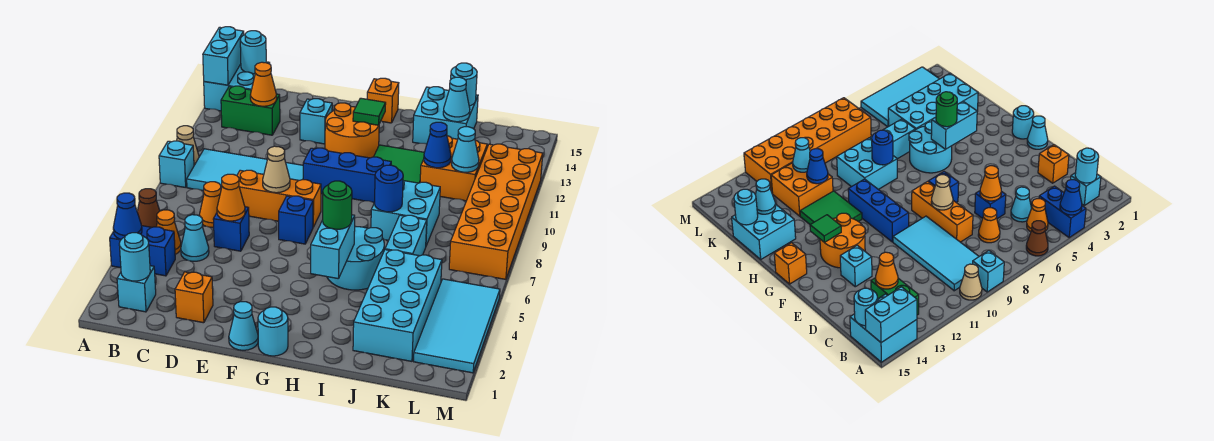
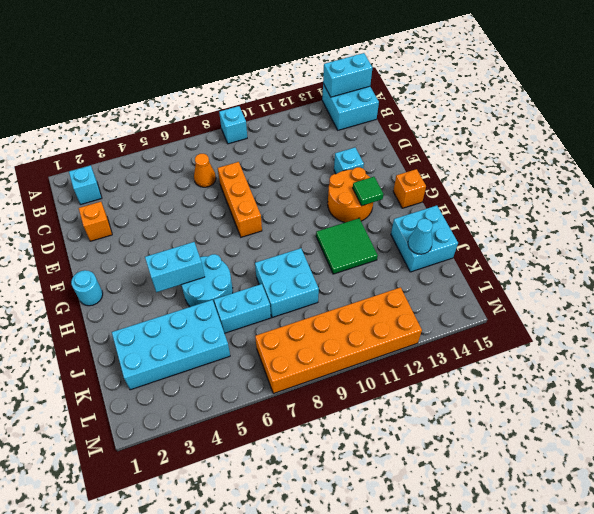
none -> blue 1x2 brick [110,226,175,276]
none -> brown 1x1 cone [137,189,160,227]
none -> tan 1x1 cone [177,126,199,165]
none -> orange 1x1 cone [157,210,181,254]

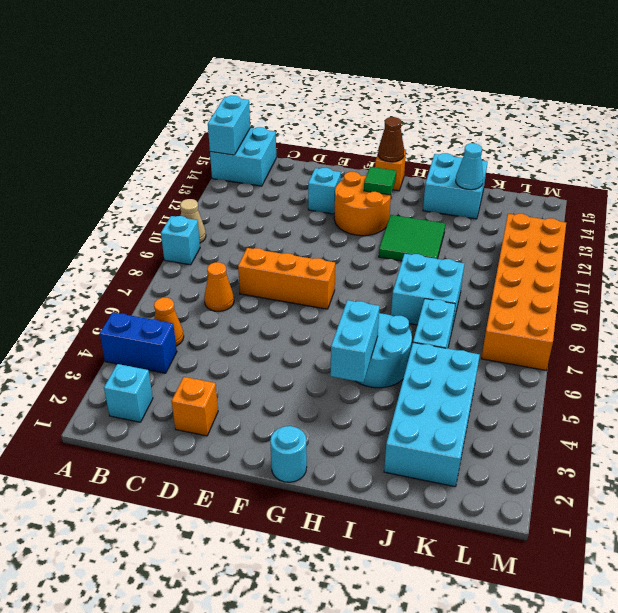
brown 1x1 cone [378,117,404,162] -> brown 1x1 cone moved to [137,189,160,227]
none -> cyan 2x4 tile [187,149,303,191]
none -> green 1x2 brick [221,86,280,135]
none -> cyan 1x1 cone [181,215,209,261]
none -> blue 1x1 brick [213,207,249,251]

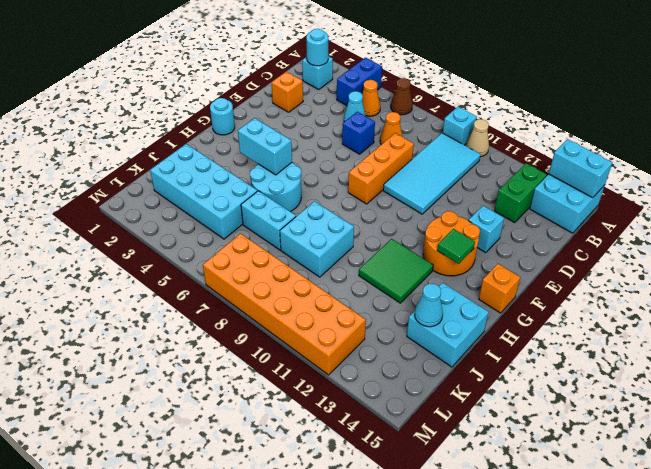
none -> cyan 1x1 cone [229,302,258,350]
none -> blue 1x1 brick [279,196,313,244]
none -> blue 1x3 brick [303,148,391,203]
none -> orange 2x2 brick [420,136,487,201]

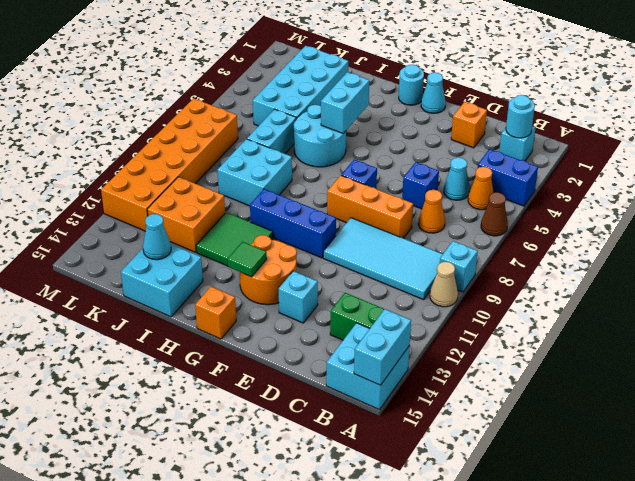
none -> cyan 2x4 tile [414,279,500,373]
none -> blue 1x1 cone [113,193,142,239]
none -> cyan 1x1 round brick [240,31,266,74]
none -> orange 1x1 cone [250,62,277,106]

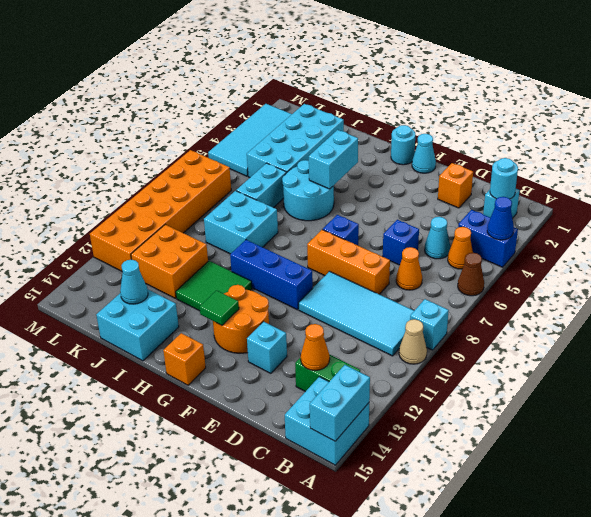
none -> cyan 1x1 round brick [240,31,266,74]
none -> orange 1x1 cone [217,174,245,221]
none -> tan 1x1 cone [263,146,290,193]
none -> blue 1x1 round brick [374,165,403,212]

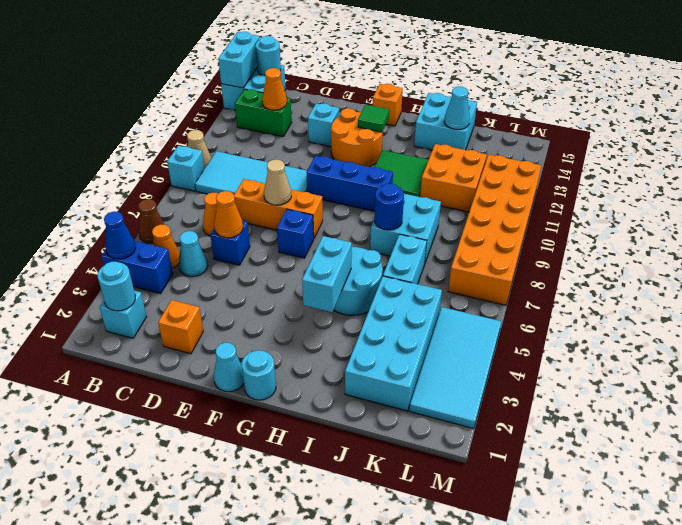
none -> blue 1x1 cone [424,122,451,168]
none -> cyan 1x1 round brick [451,63,477,106]
none -> cyan 1x1 cone [452,127,479,172]
none -> green 1x1 round brick [323,181,352,230]

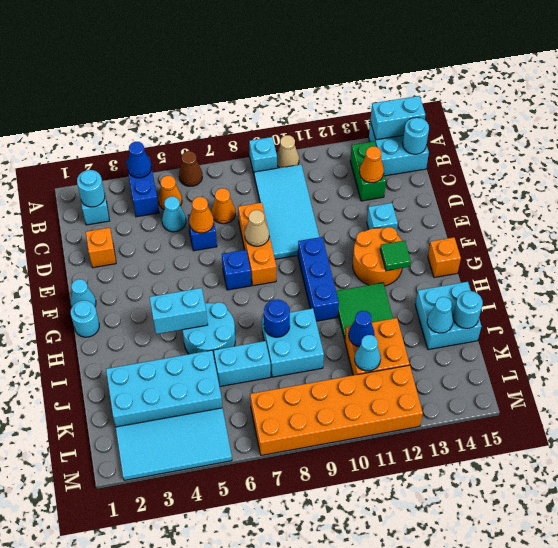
none -> green 1x1 round brick [323,181,352,230]

